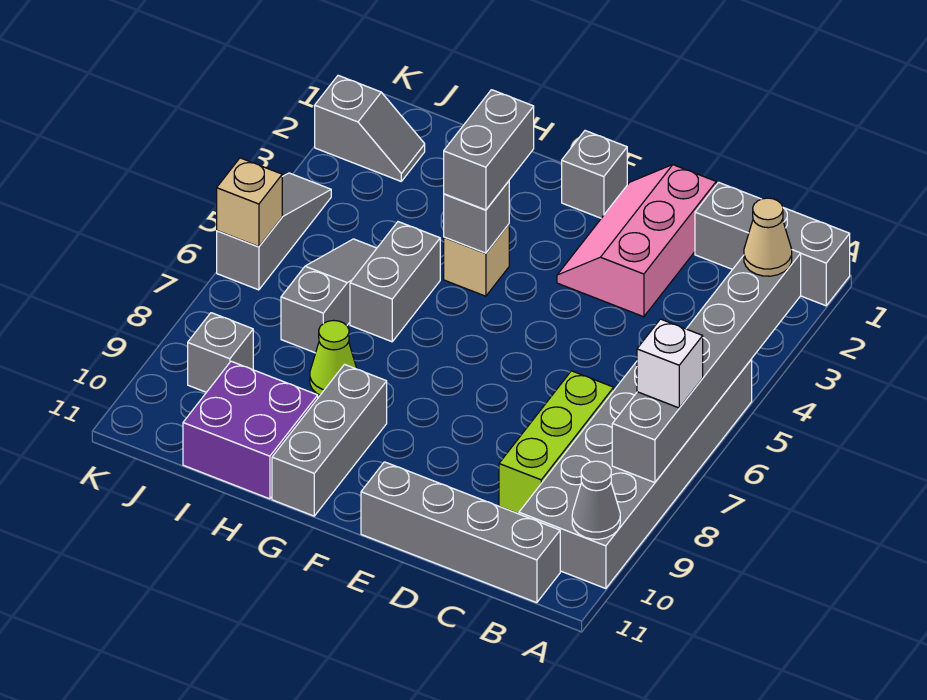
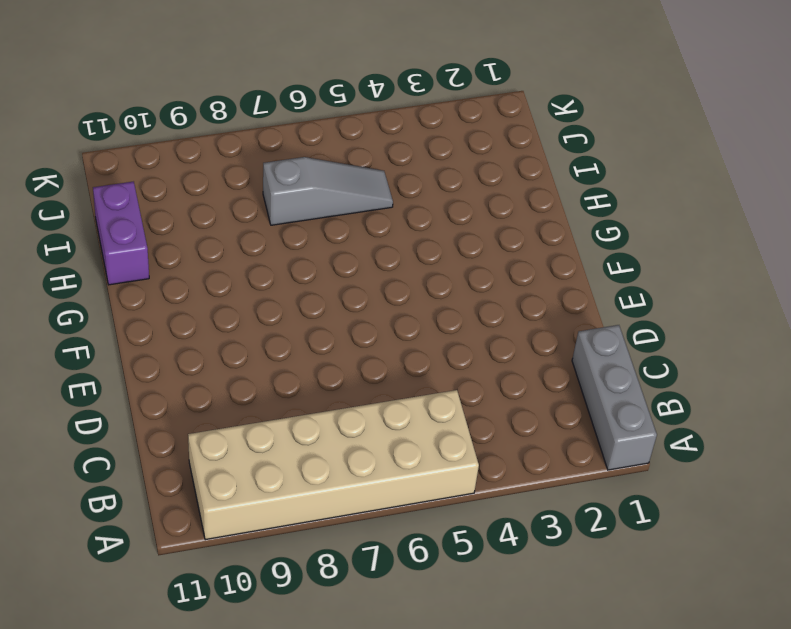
tan 2x6 brick [188,390,479,540] -> grey 2x6 brick [519,359,752,589]
purple 1x2 brick [93,182,149,285] -> purple 2x2 brick [183,361,318,499]
none -> grey 1x4 brick [361,462,560,603]
none -> lime 1x3 brick [499,371,614,514]
none -> pink 2x3 slope [557,165,716,317]

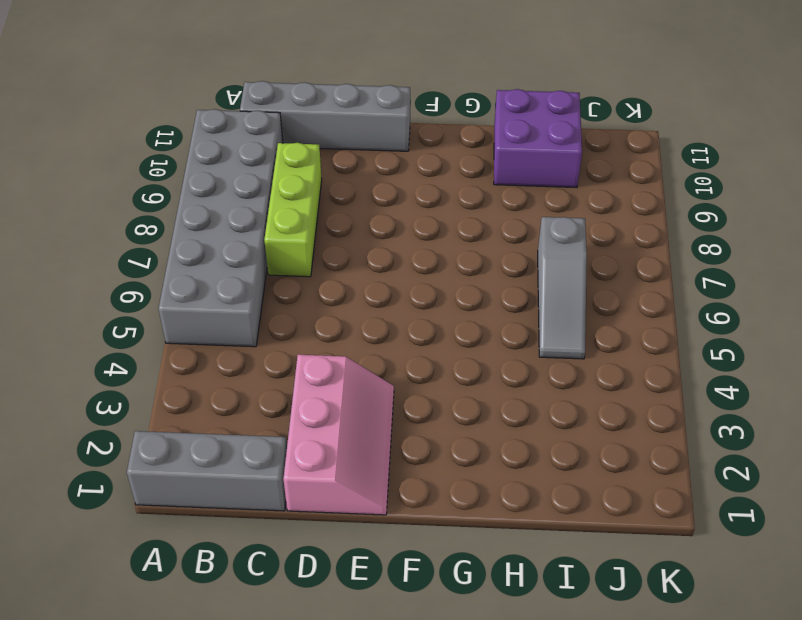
none -> grey 1x1 brick [562,131,627,218]
none -> tan 1x1 brick [444,224,509,296]
none -> grey 1x3 brick [272,365,387,516]

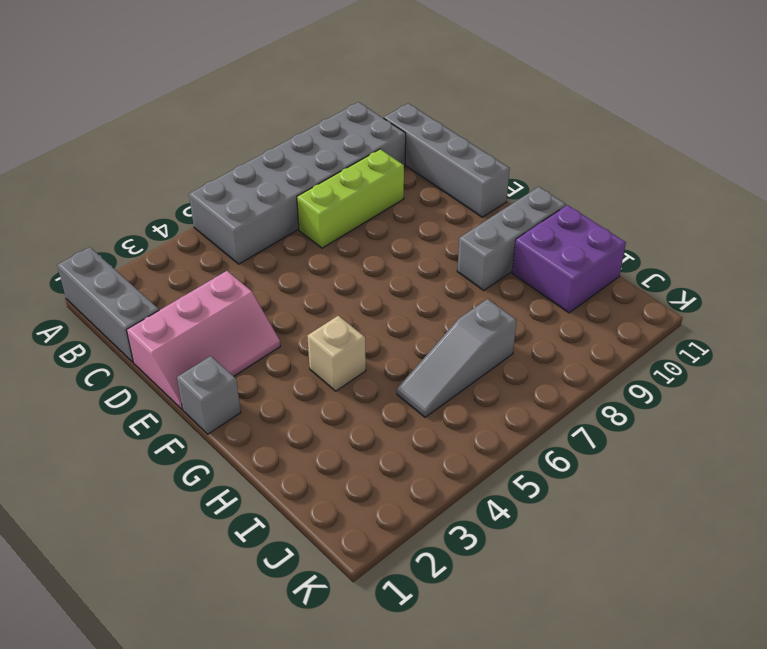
none -> grey 1x2 brick [350,222,440,342]
none -> lime 1x1 cone [310,320,357,395]
none -> grey 1x2 slope [315,75,425,181]

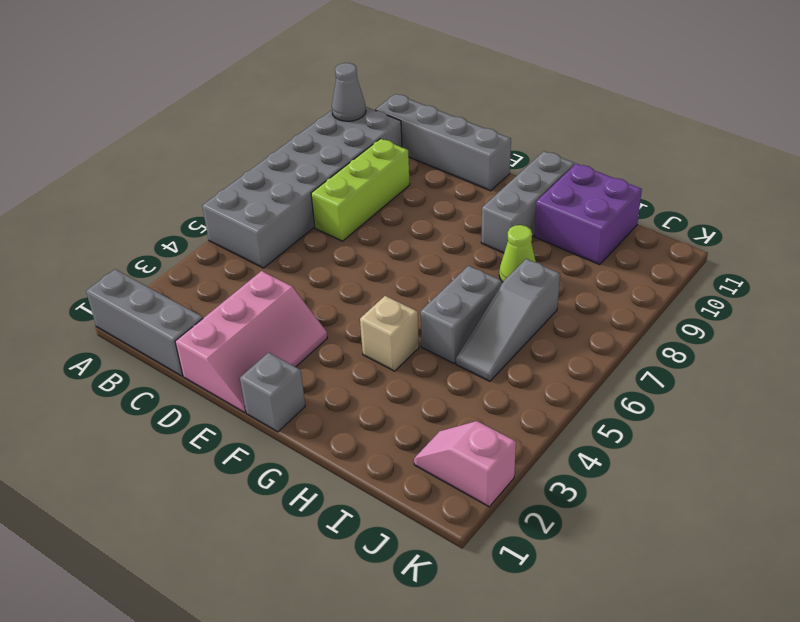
pink 1x2 slope [414,421,516,507] -> grey 1x2 slope [315,75,425,181]
none -> grey 1x1 brick [188,313,253,392]
none -> grey 1x3 slope [217,173,331,290]
none -> grey 1x6 brick [612,250,801,483]

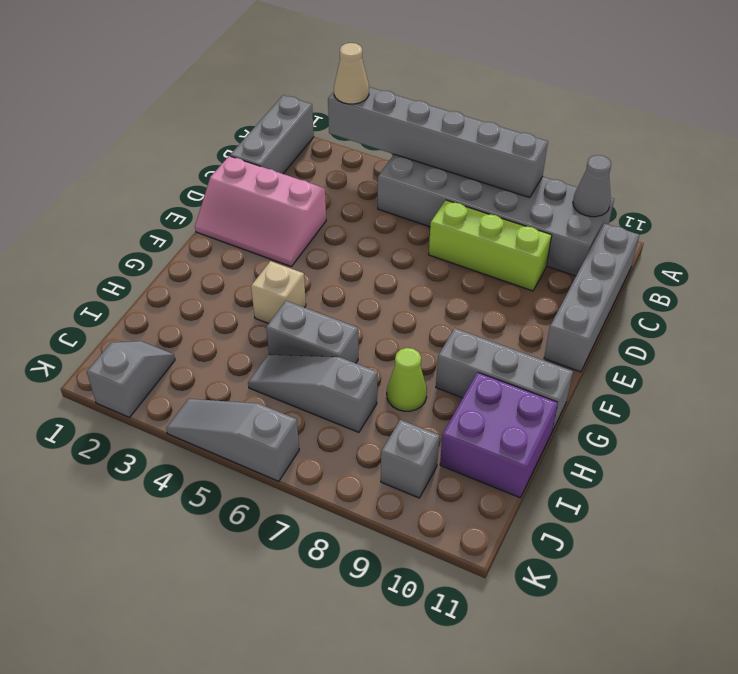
none -> grey 1x1 brick [562,131,627,218]
none -> grey 1x1 brick [444,181,509,253]
none -> tan 1x1 brick [217,158,282,247]

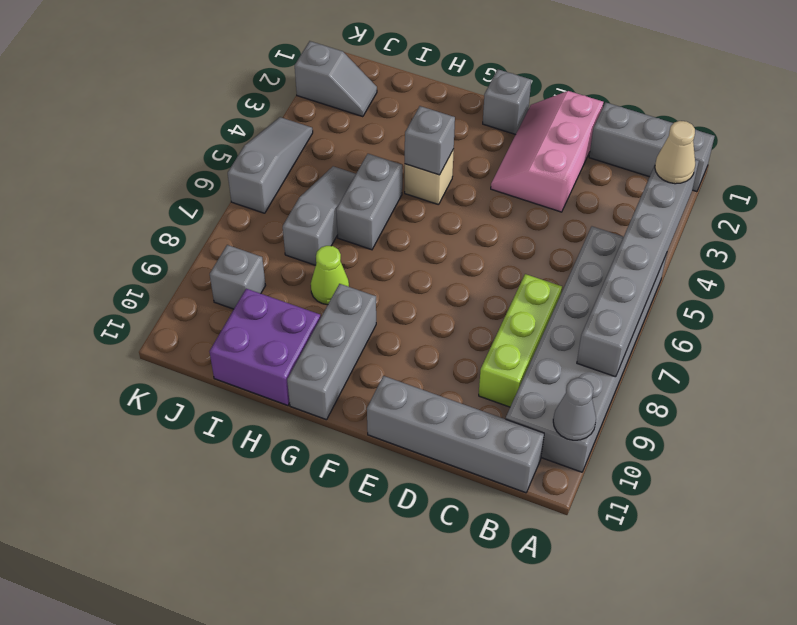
none -> tan 1x1 brick [217,158,282,247]
none -> white 1x1 brick [637,319,703,408]
none -> grey 1x2 brick [444,90,534,210]

